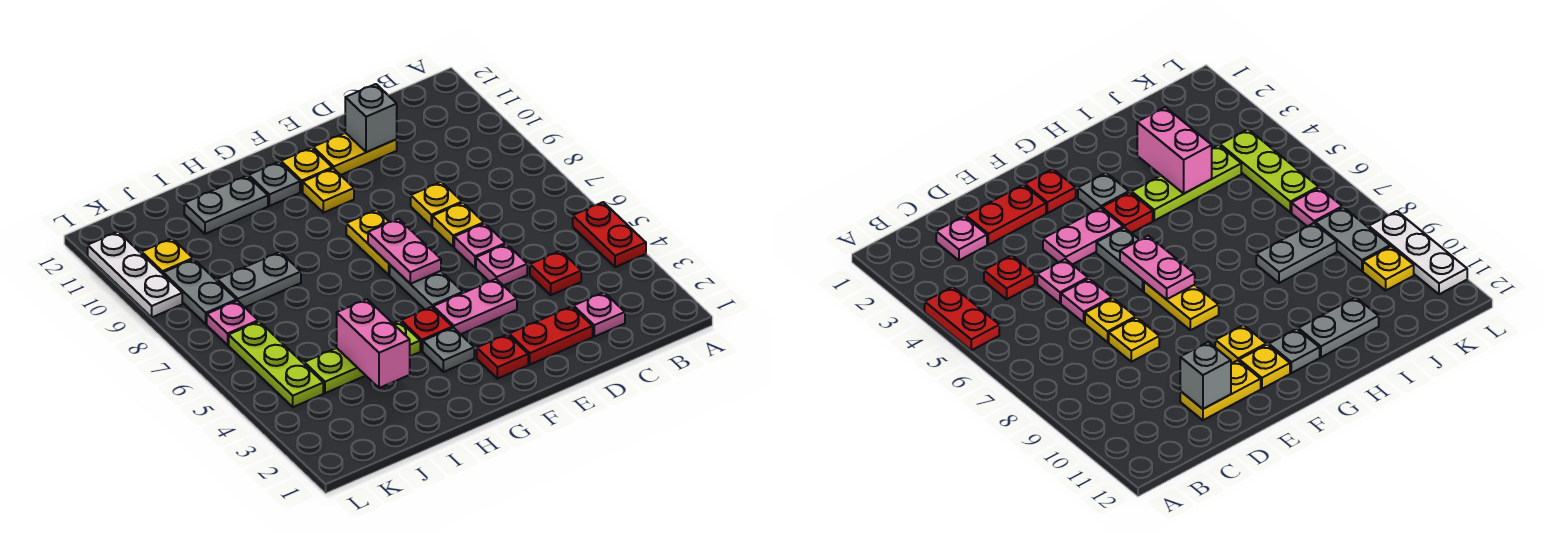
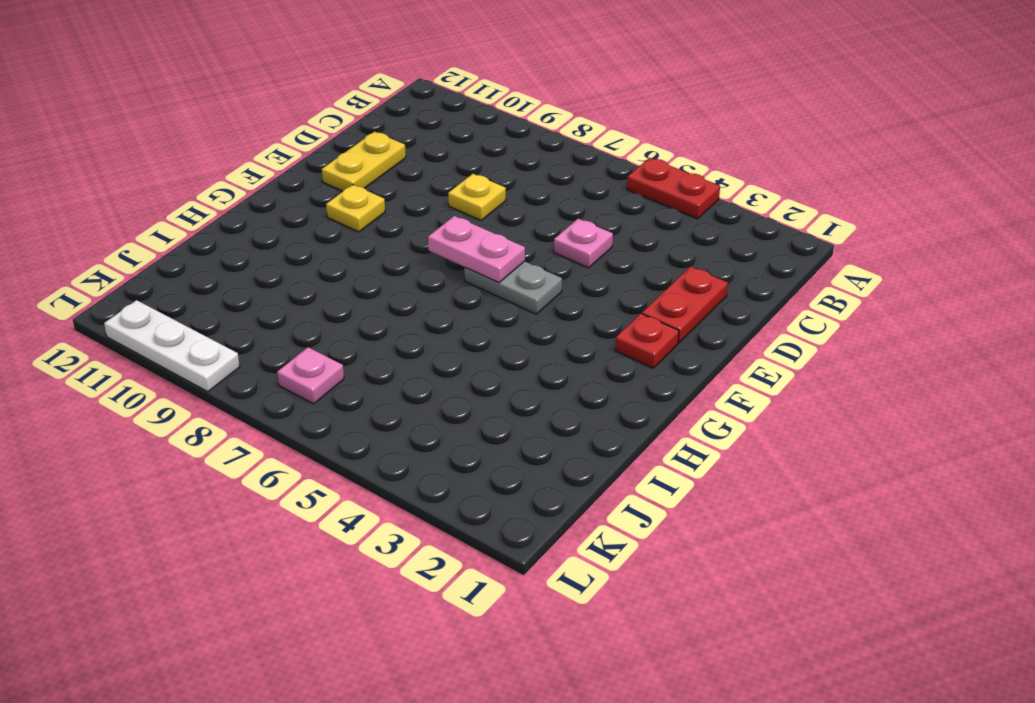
none -> pink 1x1 plate [573,293,625,337]
none -> red 1x1 plate [530,251,581,295]
none -> pink 1x1 plate [454,223,506,268]

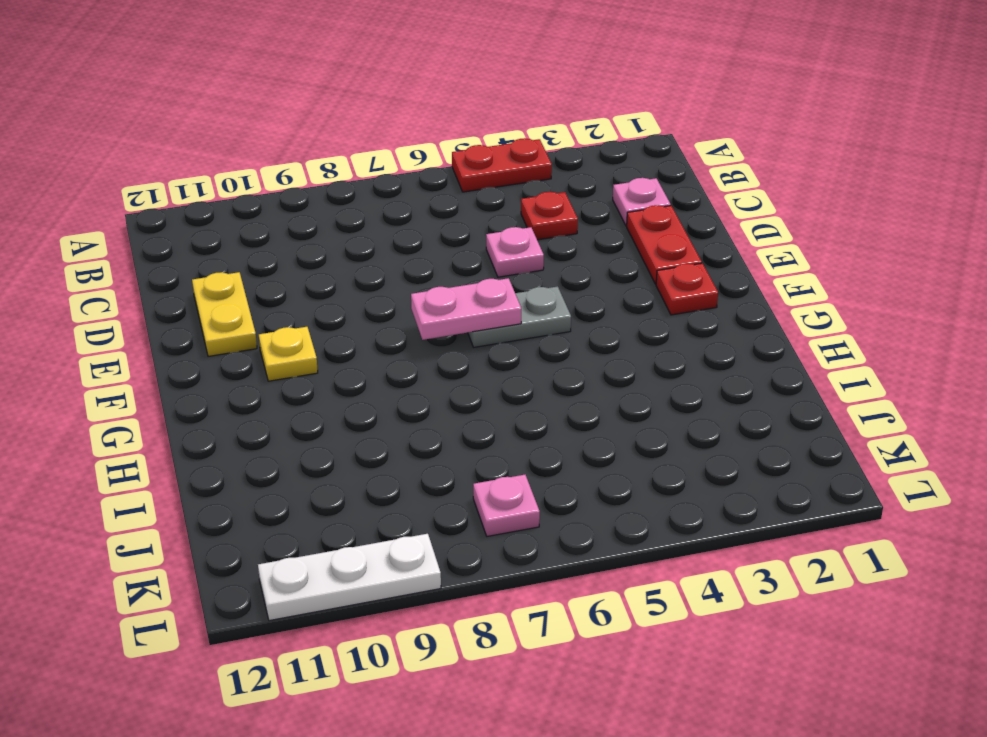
none -> pink 1x1 plate [454,223,506,268]
none -> yellow 1x1 plate [432,203,484,247]
none -> yellow 1x1 plate [411,182,462,226]

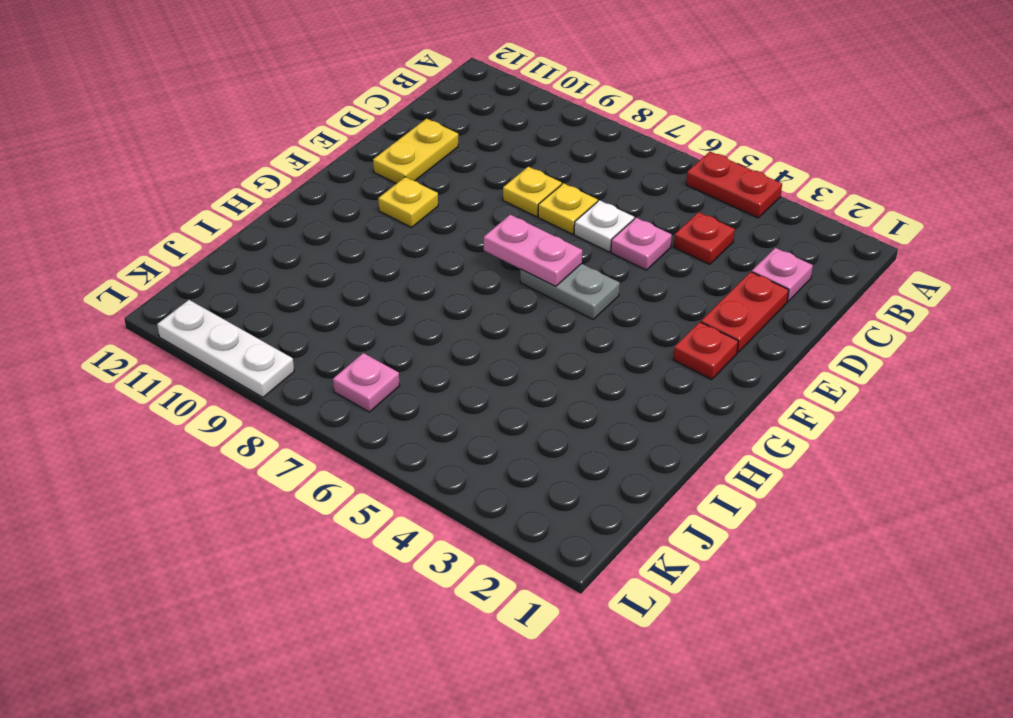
white 1x1 plate [574,200,634,252] -> pink 1x1 plate [454,223,506,268]
none -> pink 1x2 plate [433,279,517,334]
none -> yellow 1x2 plate [346,210,390,275]
none -> yellow 1x1 plate [281,148,332,192]

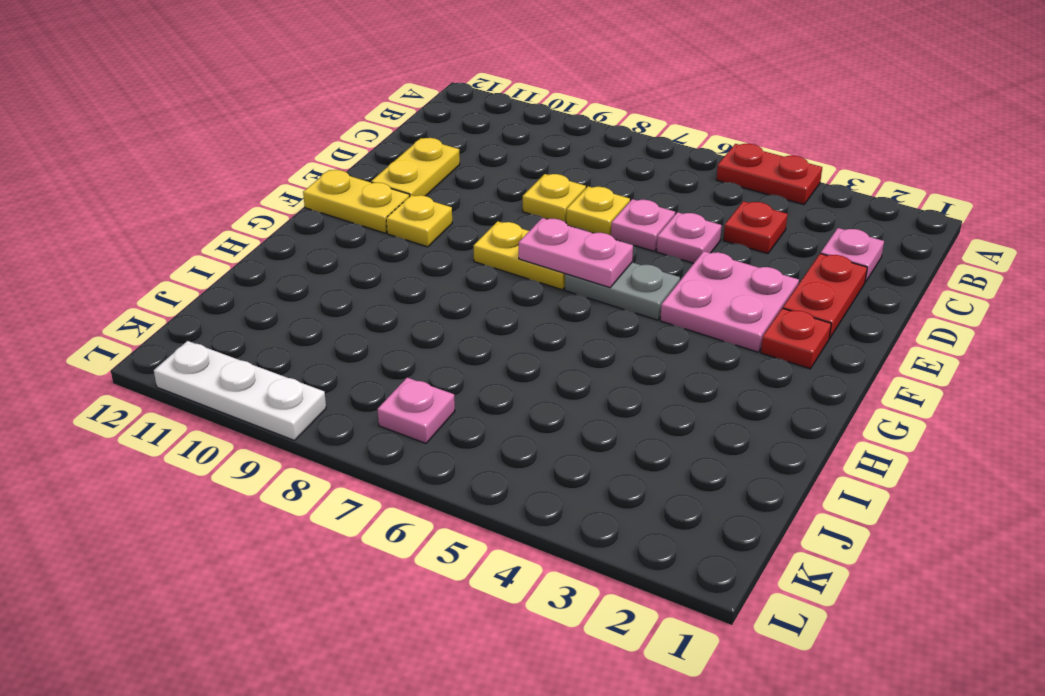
pink 2x2 plate [660,251,799,352] -> pink 1x2 plate [433,279,517,334]
yellow 1x2 plate [303,170,410,233] -> yellow 1x1 plate [281,148,332,192]
none -> grey 1x1 plate [423,328,474,372]
none -> red 1x1 plate [401,307,452,351]
none -> grey 1x1 plate [249,162,300,206]

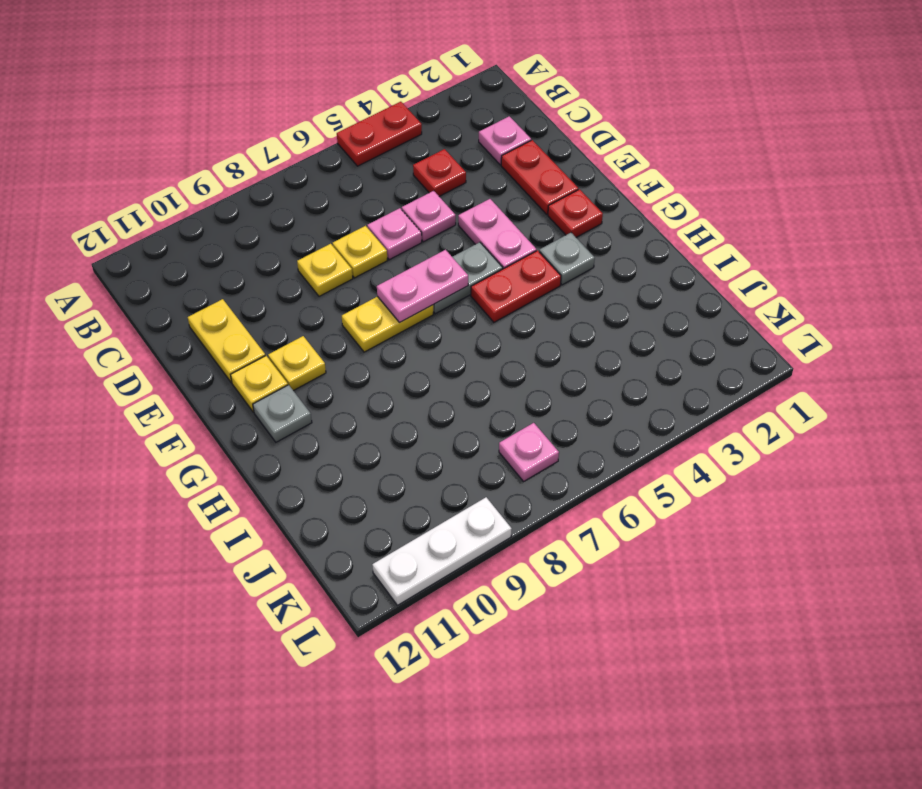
red 1x2 plate [471,250,561,322] -> red 1x1 plate [401,307,452,351]
none -> lime 1x3 plate [304,321,420,393]
none -> grey 1x2 plate [184,176,268,234]
none -> grey 1x2 plate [217,252,301,307]

